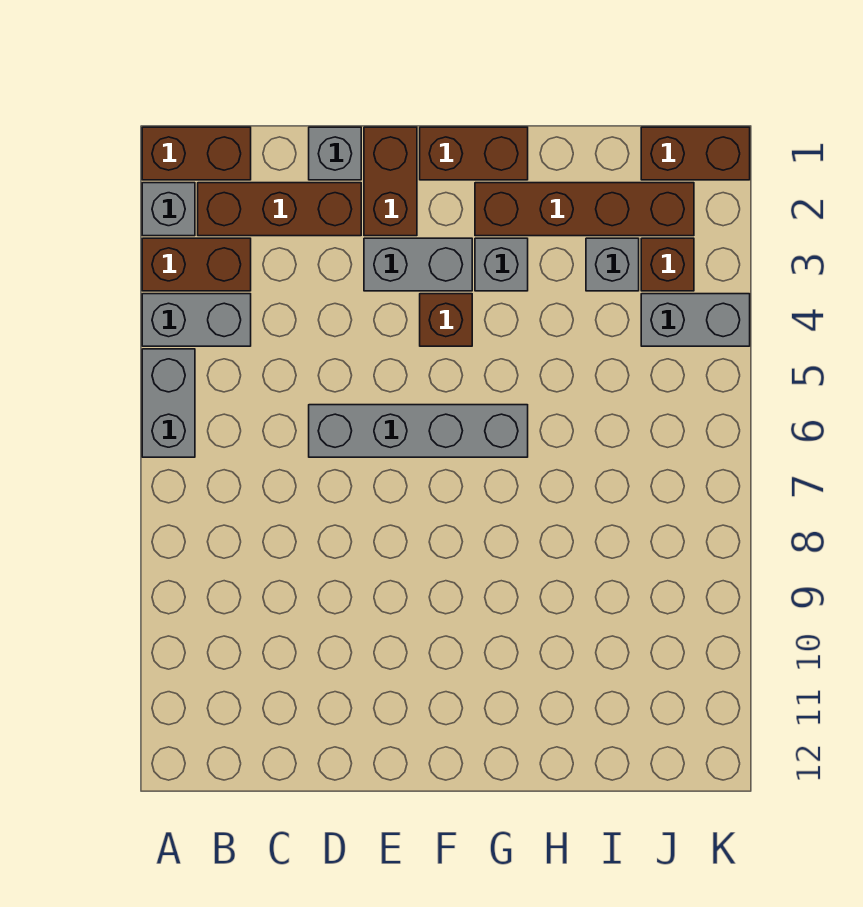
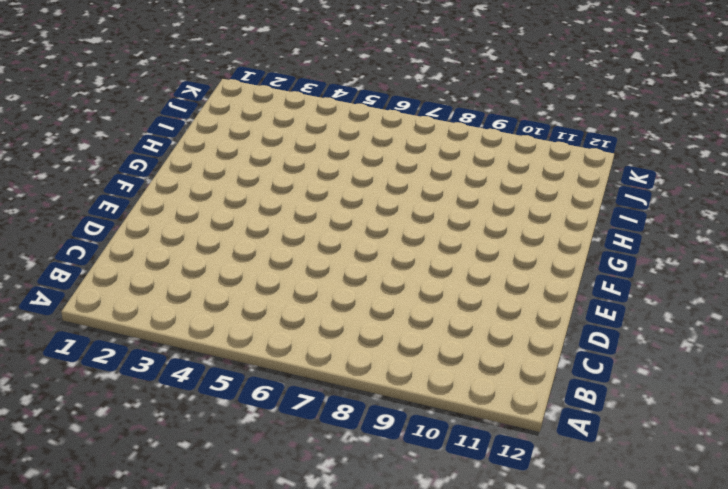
none -> brown 1x2 brick [142,127,251,180]
none -> grey 1x1 brick [142,183,195,236]
none -> brown 1x2 brick [142,238,251,291]

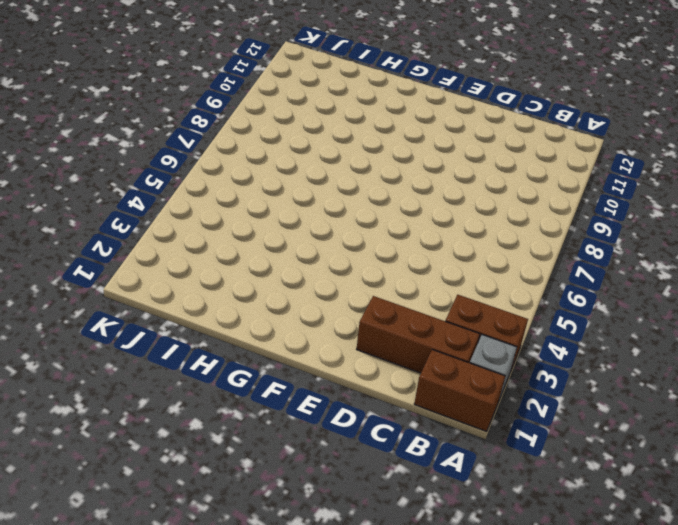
none -> grey 1x2 brick [142,294,251,346]
none -> grey 1x2 brick [142,349,195,457]
none -> grey 1x1 brick [309,127,361,180]

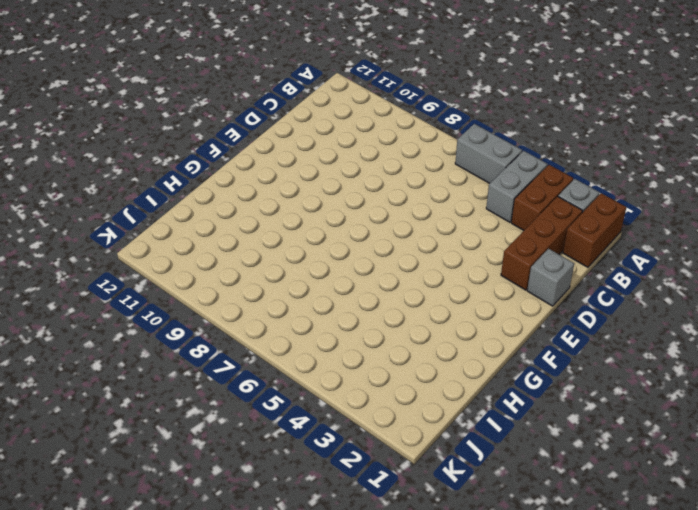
none -> grey 1x4 brick [309,405,528,457]
none -> brown 1x2 brick [364,127,417,236]
none -> grey 1x2 brick [364,238,472,291]

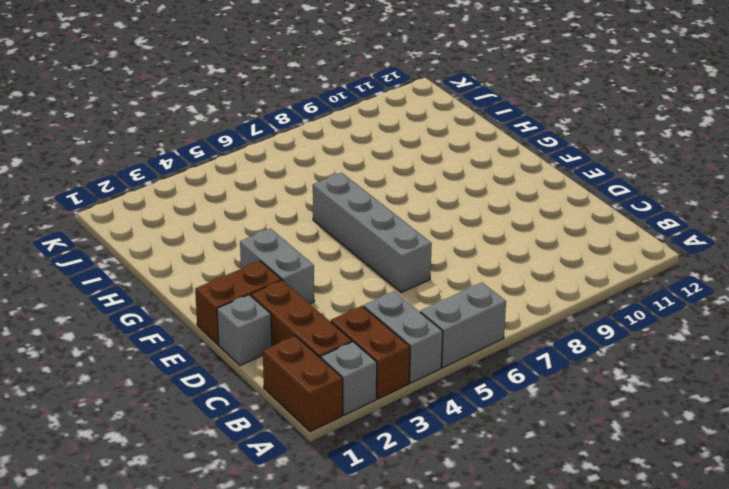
none -> brown 1x2 brick [420,127,528,180]
none -> brown 1x1 brick [420,294,472,346]
none -> brown 1x4 brick [475,183,694,236]

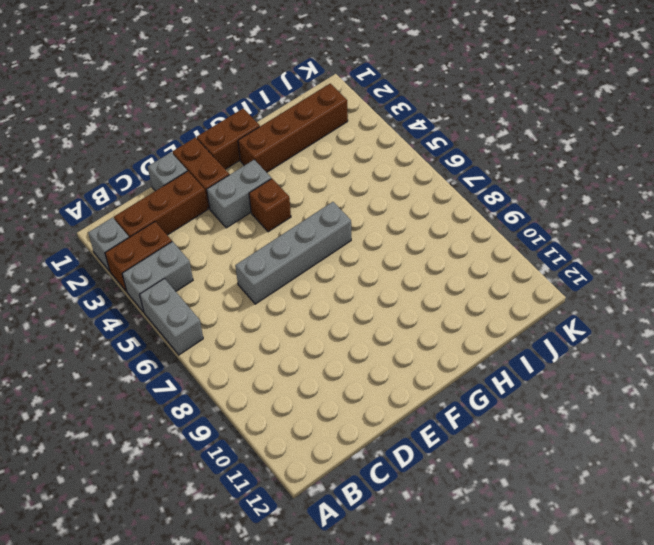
none -> brown 1x2 brick [142,127,251,180]
none -> grey 1x1 brick [475,238,528,291]
none -> grey 1x1 brick [586,238,639,291]

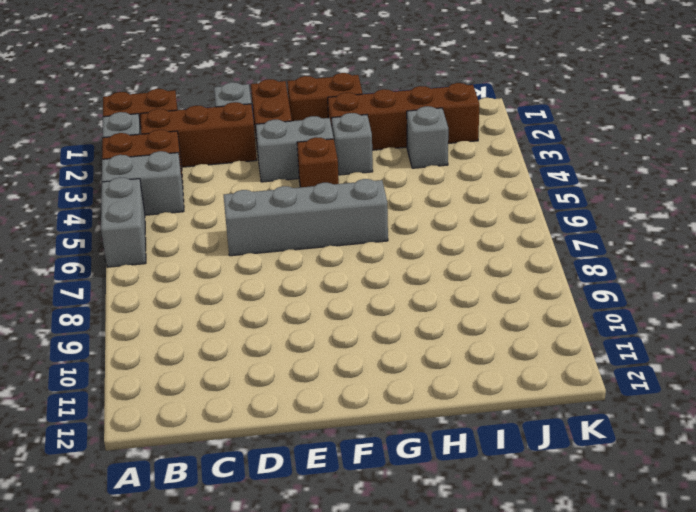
none -> brown 1x2 brick [641,127,750,180]
none -> brown 1x1 brick [641,238,694,291]
none -> grey 1x2 brick [641,294,750,346]

